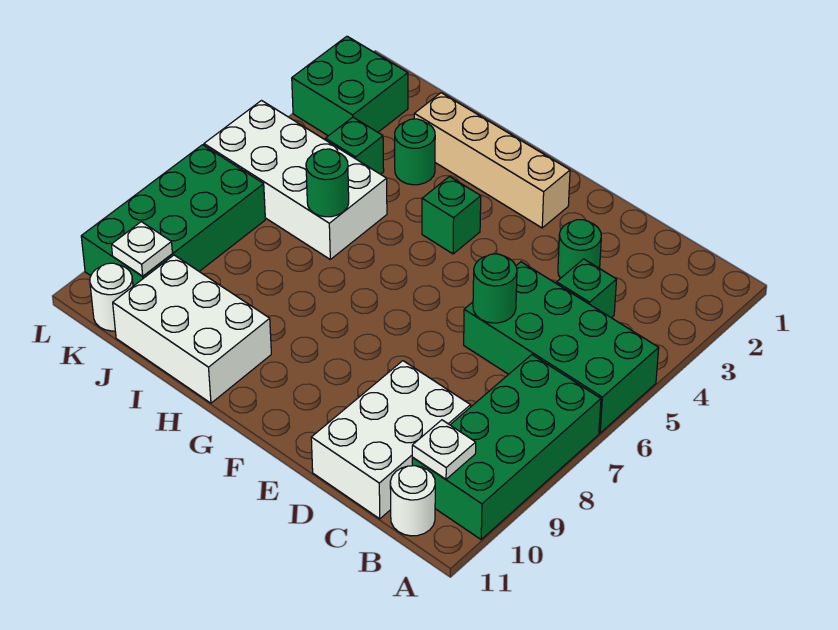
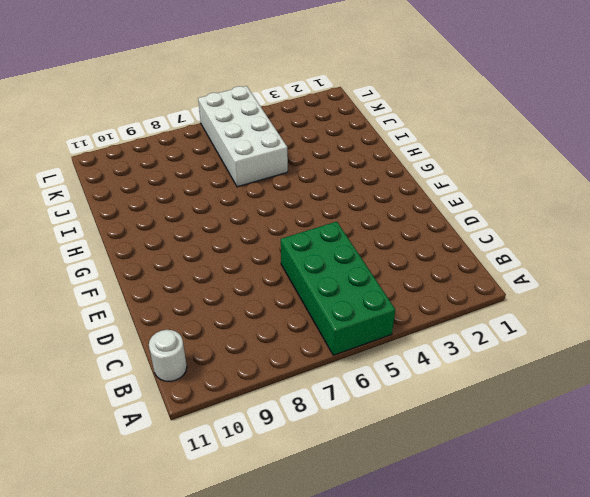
none -> green 2x4 brick [412,355,601,539]
none -> green 1x1 brick [556,259,617,318]
none -> white 2x3 brick [311,361,471,519]

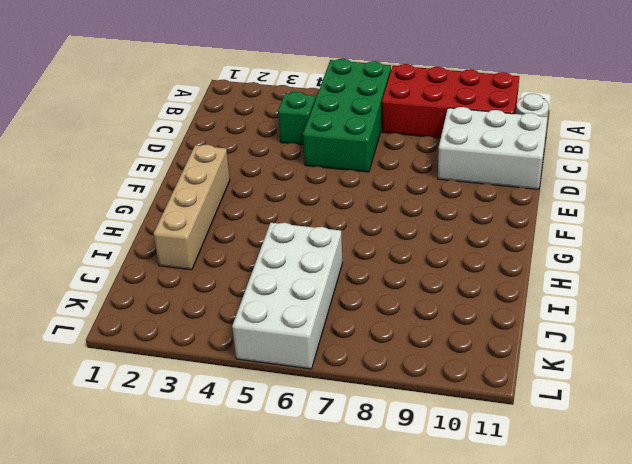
red 2x4 brick [382,64,519,138] -> green 2x4 brick [412,355,601,539]
none -> green 1x1 round brick [558,220,601,278]
none -> green 1x1 brick [422,177,481,254]
none -> white 2x3 brick [113,255,271,403]

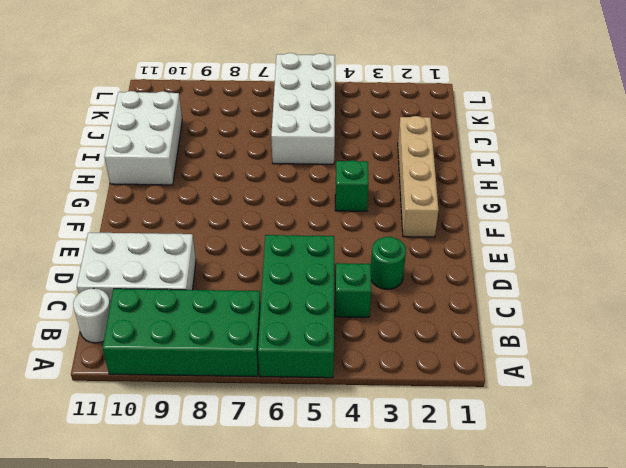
none -> green 1x1 round brick [395,119,435,185]
none -> green 1x1 brick [325,117,384,174]
none -> green 2x2 brick [292,36,408,136]

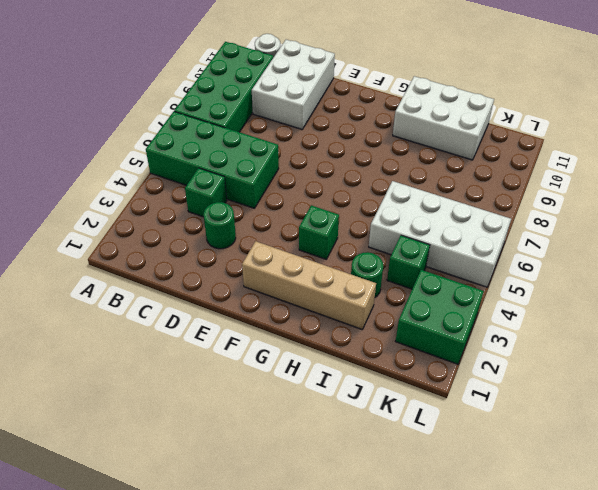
none -> green 2x4 brick [81,145,265,286]
none -> white 1x1 round brick [90,263,133,331]
none -> white 1x1 plate [412,420,476,479]

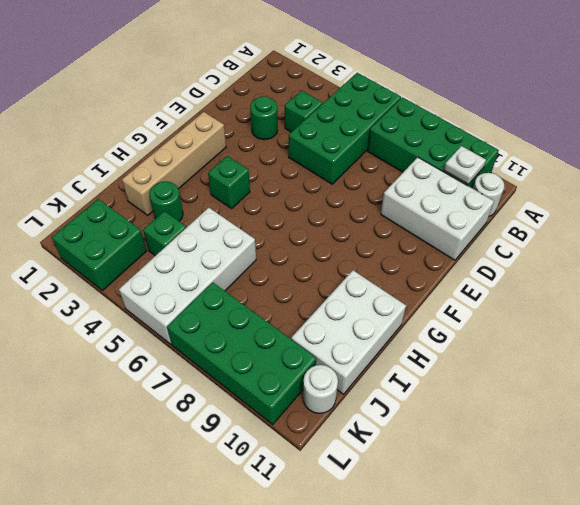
none -> green 1x1 round brick [473,254,517,323]
none -> green 1x1 round brick [306,149,349,217]
none -> white 1x1 plate [111,222,172,276]

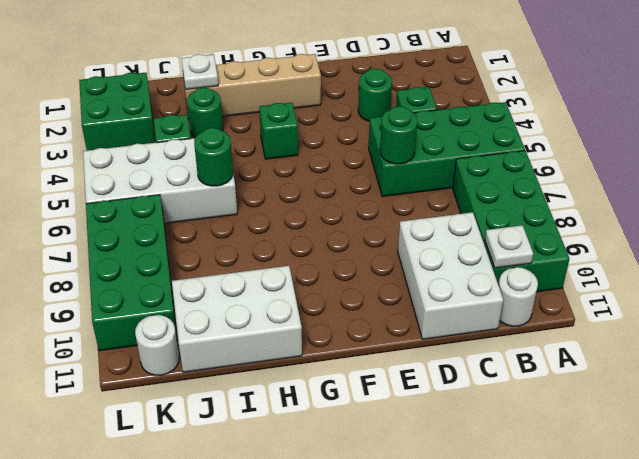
white 1x1 plate [181,54,218,89] -> white 1x1 plate moved to [111,222,172,276]

